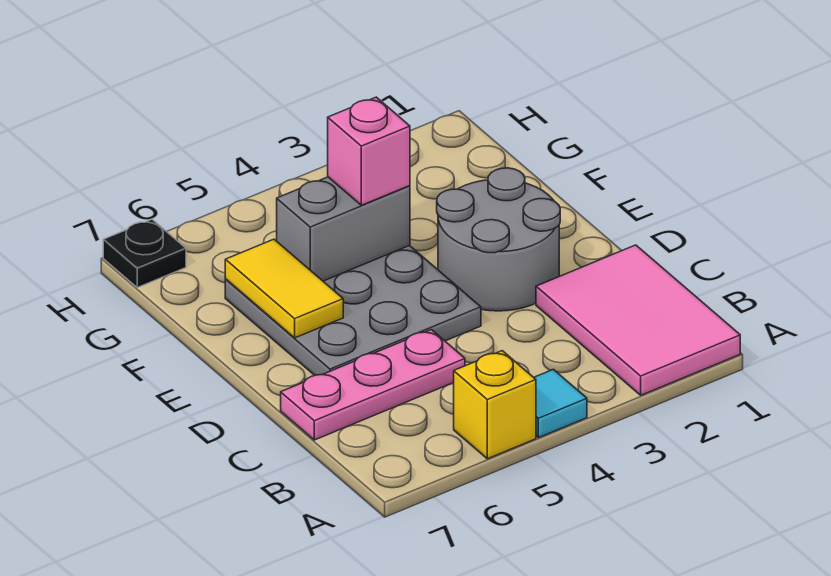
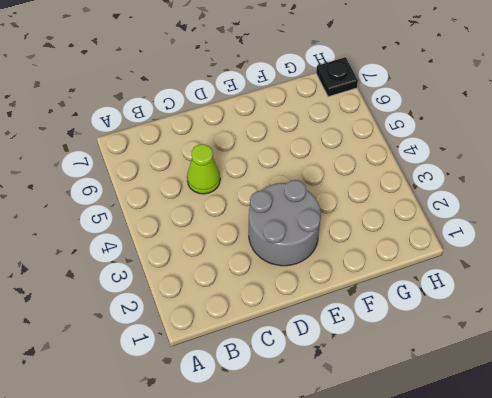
lime 1x1 cone [187,144,220,194] -> pink 1x3 plate [281,330,465,440]
none -> pink 2x3 tile [536,245,740,395]
none -> cyan 1x1 tile [534,369,587,438]

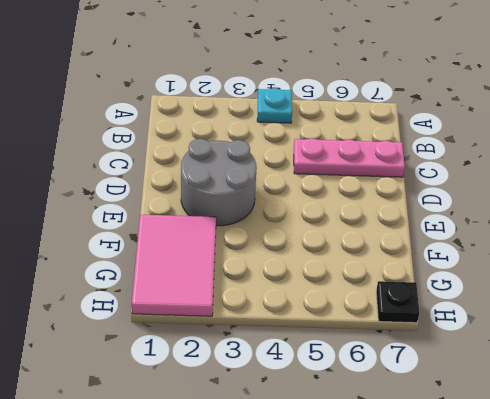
cyan 1x1 plate [257,88,292,123] -> cyan 1x1 tile [534,369,587,438]
pink 2x3 tile [132,214,216,316] -> pink 2x3 tile moved to [536,245,740,395]
none -> yellow 1x1 brick [454,351,536,459]
none -> grey 3x3 plate [225,245,481,375]

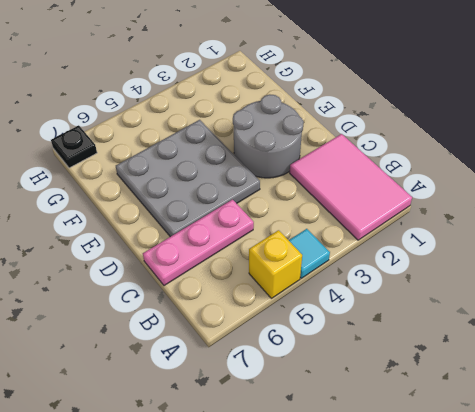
none -> yellow 1x2 tile [225,239,343,338]
none -> grey 1x2 brick [277,177,410,281]

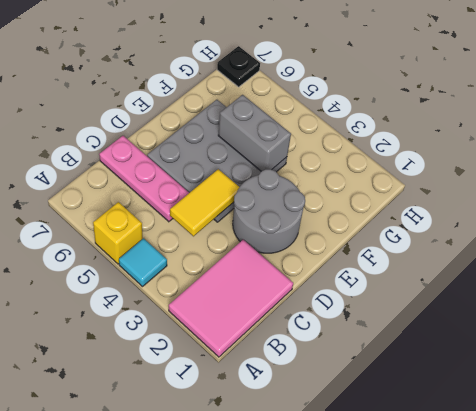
yellow 1x2 tile [170,169,239,236] -> yellow 1x2 tile moved to [225,239,343,338]
none -> pink 1x1 brick [328,97,410,205]

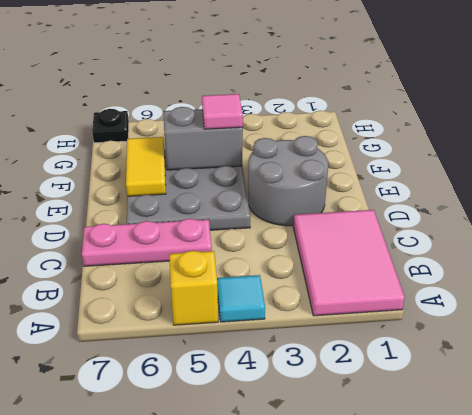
pink 1x1 tile [202,94,243,129] -> pink 1x1 brick [328,97,410,205]

